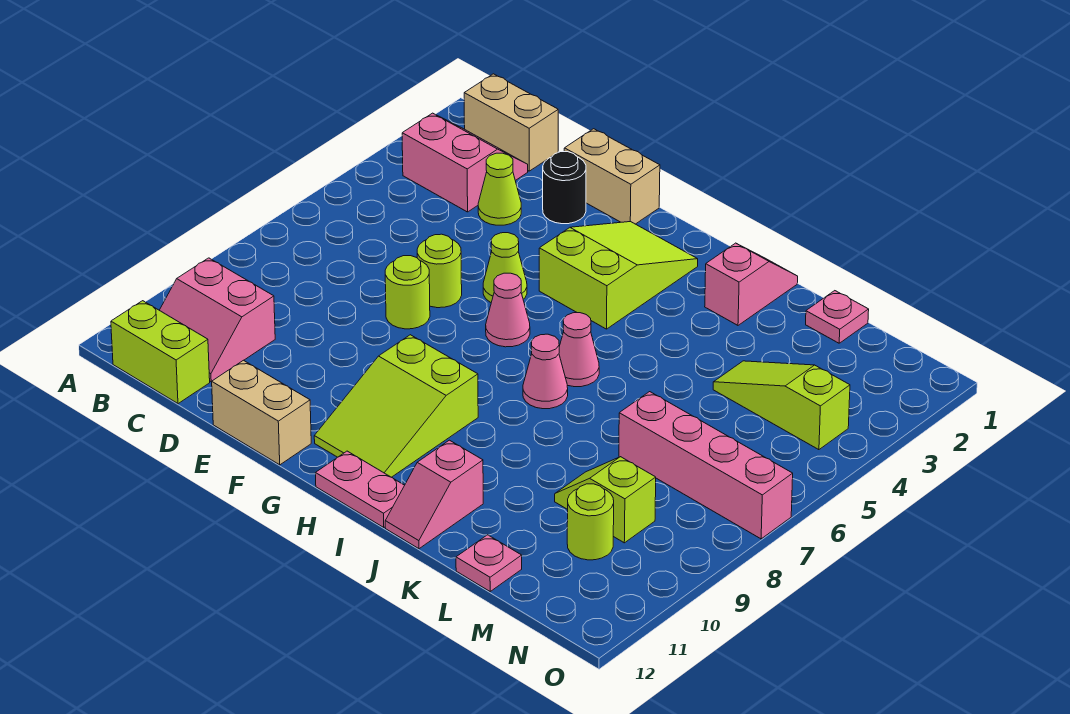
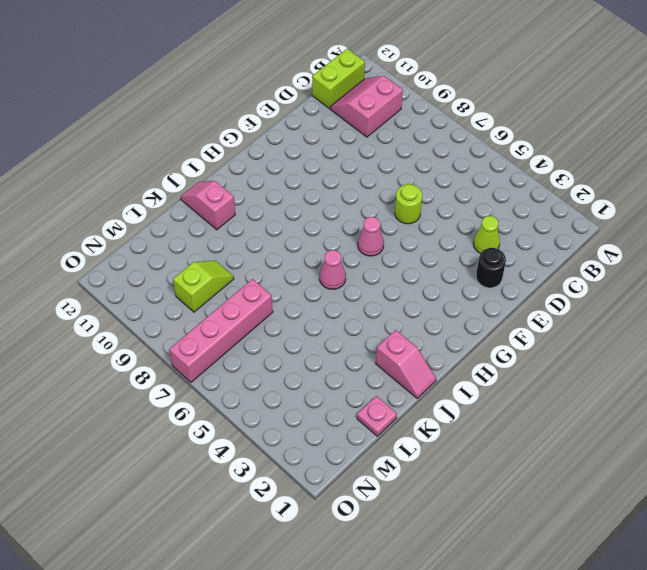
none -> tan 1x2 brick [464,74,558,171]
none -> pink 2x2 slope [402,113,528,212]
none -> tan 1x2 brick [564,129,660,224]

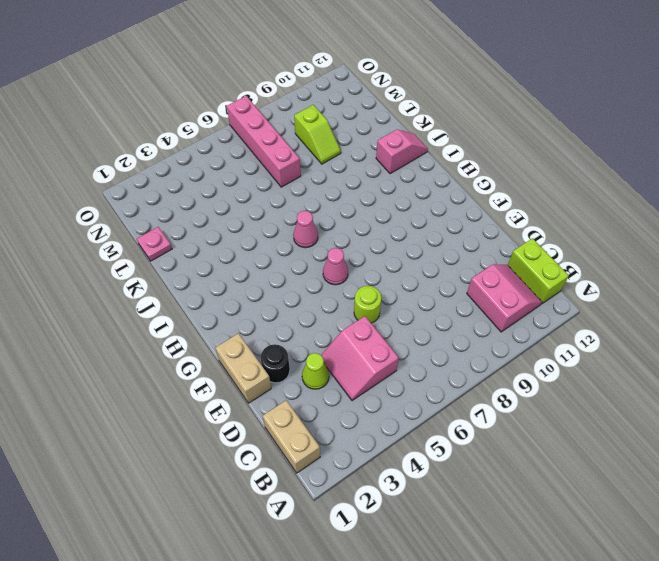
pink 2x2 slope [321,316,399,401] -> pink 2x2 slope moved to [402,113,528,212]
none -> lime 1x1 round brick [385,256,430,329]
none -> tan 1x2 brick [212,360,311,465]
none -> lime 1x1 cone [483,233,527,302]

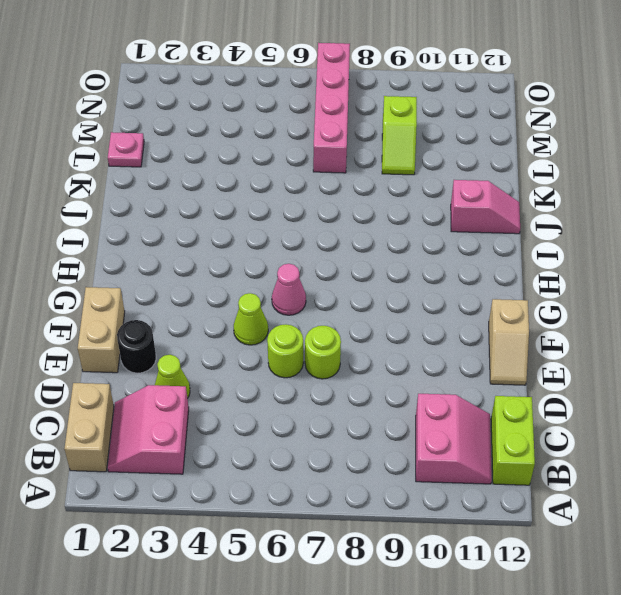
tan 1x2 slope [489,299,529,385] -> tan 1x2 brick [212,360,311,465]
none -> lime 2x3 slope [539,222,698,329]
none -> lime 2x3 slope [314,335,478,477]
none -> pink 1x2 plate [316,451,405,527]

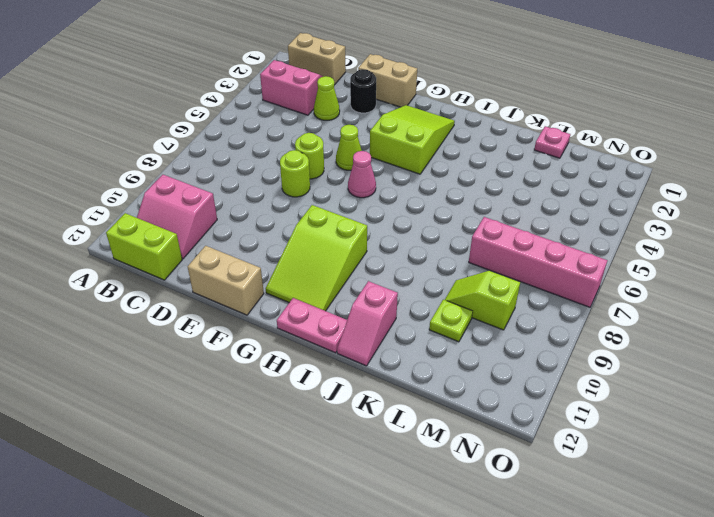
lime 1x1 plate [429,300,473,342] -> none
none -> pink 1x1 cone [559,313,599,387]
none -> pink 1x1 cone [523,334,568,409]
none -> pink 1x2 slope [705,243,798,325]

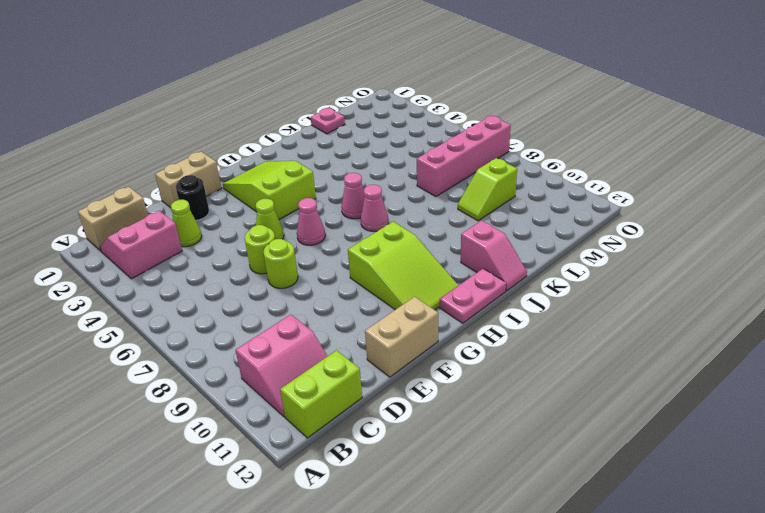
none -> pink 1x2 slope [705,243,798,325]
none -> lime 1x3 slope [713,361,850,450]
none -> pink 1x1 plate [456,535,522,591]

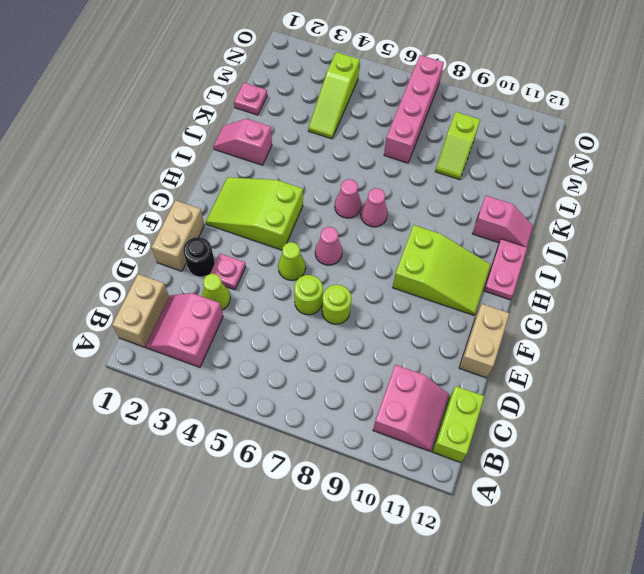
pink 1x1 plate [210,254,246,290] -> pink 1x1 plate moved to [456,535,522,591]
none -> lime 1x1 round brick [567,484,614,560]

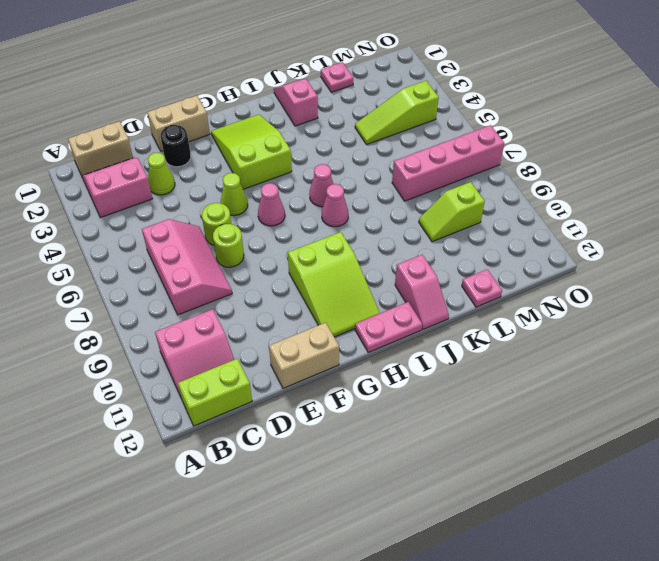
pink 2x3 slope [142,219,232,315] -> none
none -> lime 1x1 round brick [567,484,614,560]

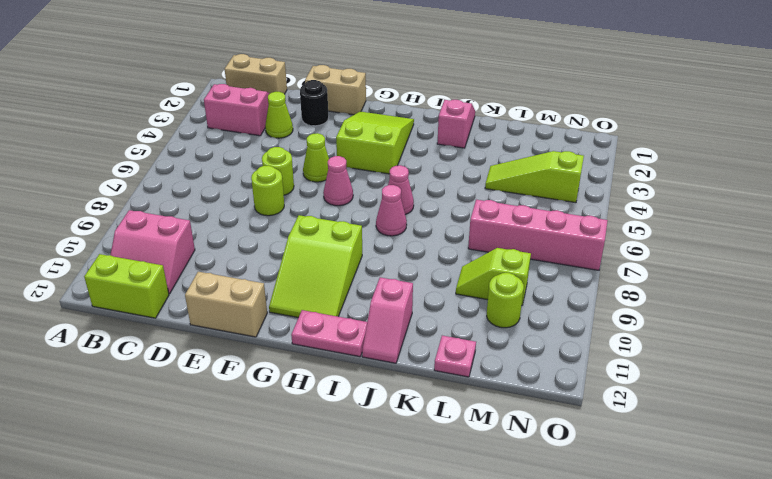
none -> pink 1x1 plate [806,291,869,343]

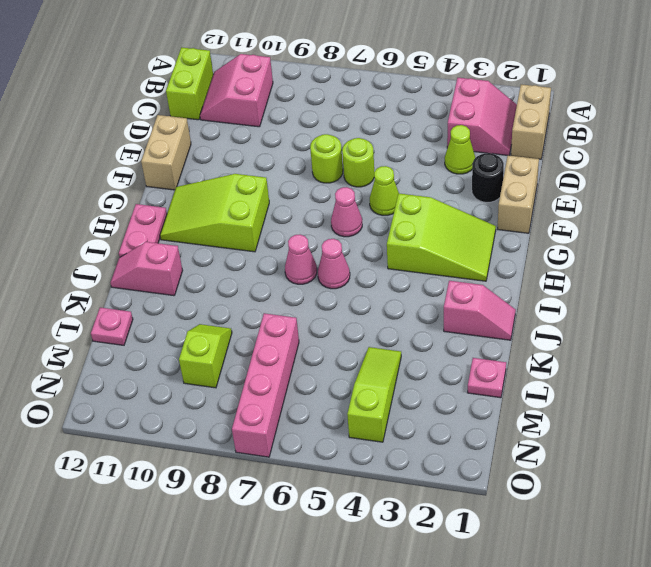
none -> lime 1x1 round brick [567,484,614,560]

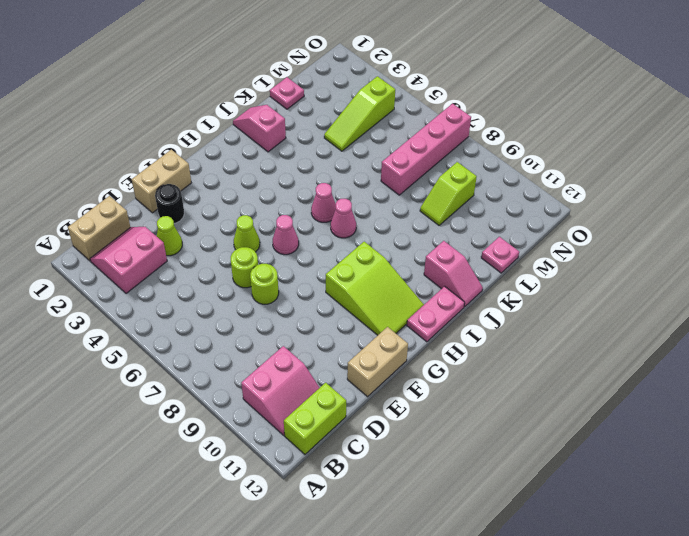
none -> lime 2x3 slope [539,222,698,329]
none -> lime 1x1 round brick [567,484,614,560]

